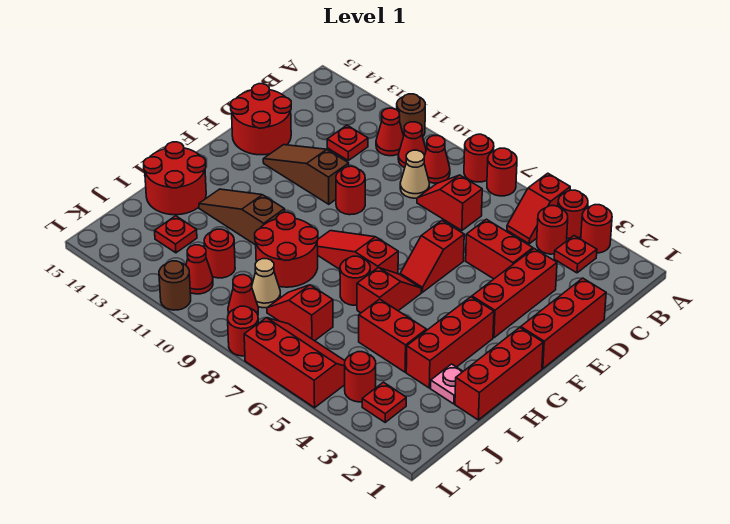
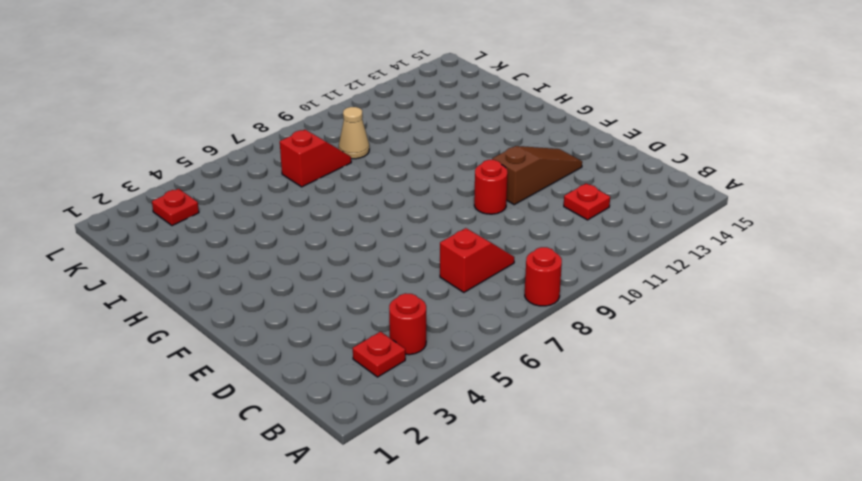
none -> red 1x1 round brick [581,205,612,253]
none -> red 1x1 round brick [558,190,588,238]
none -> red 1x2 slope [507,173,570,244]
none -> red 1x1 round brick [487,148,517,196]

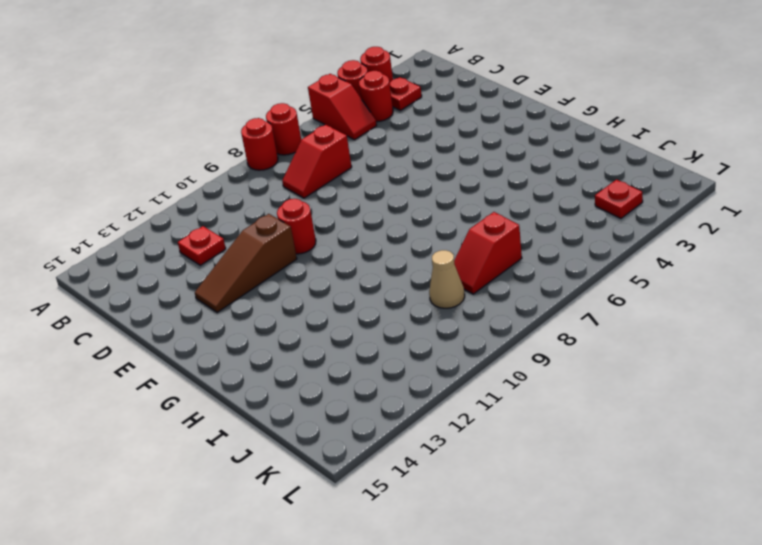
none -> brown 1x1 round brick [397,94,425,136]
none -> red 1x1 cone [424,135,450,183]
none -> red 1x1 cone [398,122,426,168]
none -> red 1x1 cone [376,108,404,156]

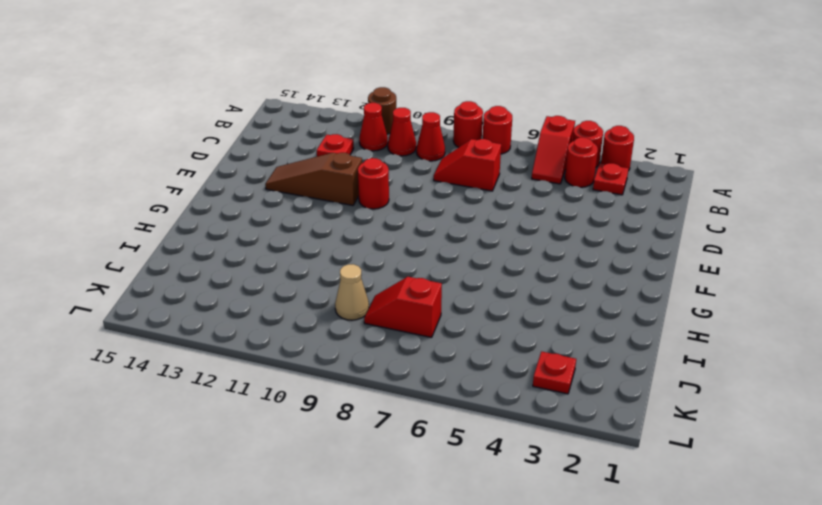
none -> tan 1x1 cone [400,150,429,198]
none -> red 1x3 brick [521,278,606,369]
none -> red 1x3 brick [472,249,557,338]
none -> red 1x2 brick [466,219,533,279]

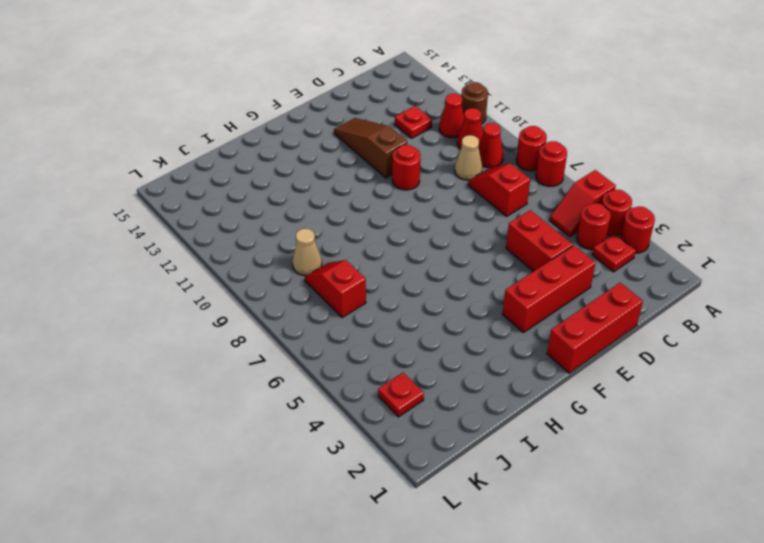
none -> red 2x2 round brick [231,84,291,155]
none -> red 1x2 slope [400,221,464,292]
none -> red 1x3 brick [455,328,543,420]
none -> red 1x3 brick [406,297,494,388]

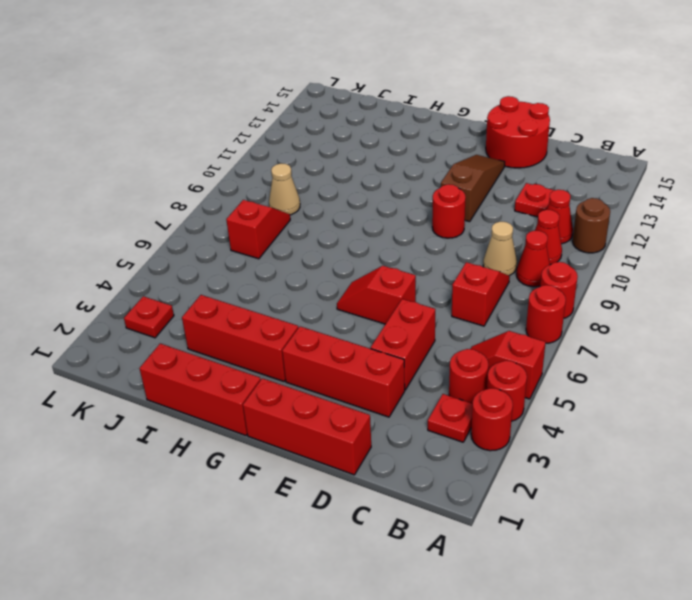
none -> red 1x2 slope [357,268,422,313]
none -> red 1x3 slope [317,231,398,274]
none -> red 1x1 round brick [340,256,370,305]
none -> red 2x2 round brick [255,212,318,287]

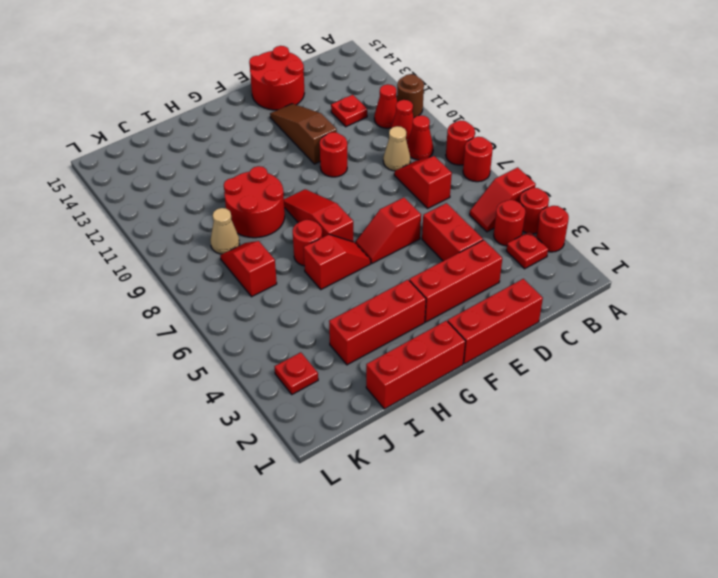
none -> brown 1x3 slope [199,189,285,245]
none -> red 2x2 round brick [144,142,206,215]
none -> pink 1x1 plate [431,364,463,404]
none -> red 1x2 brick [359,299,426,372]

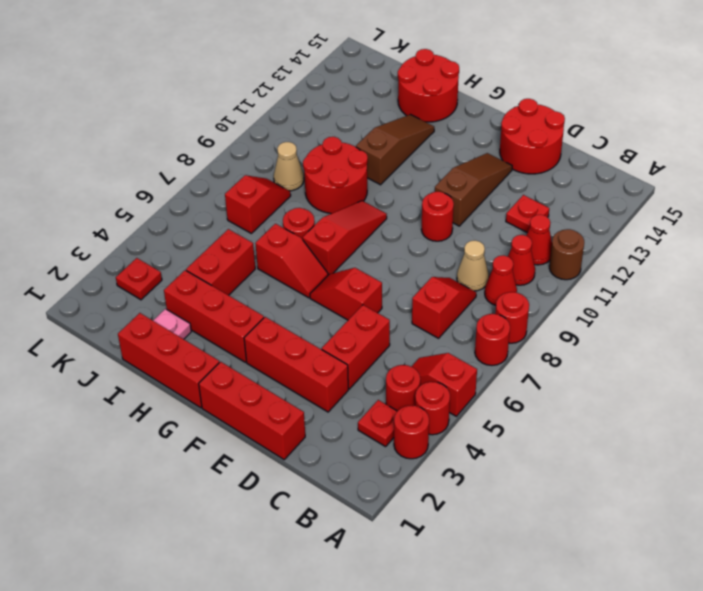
none -> red 1x1 round brick [204,229,235,278]
none -> red 1x1 plate [155,216,197,253]
none -> red 1x1 round brick [345,352,376,402]
none -> red 2x3 slope [244,318,345,408]

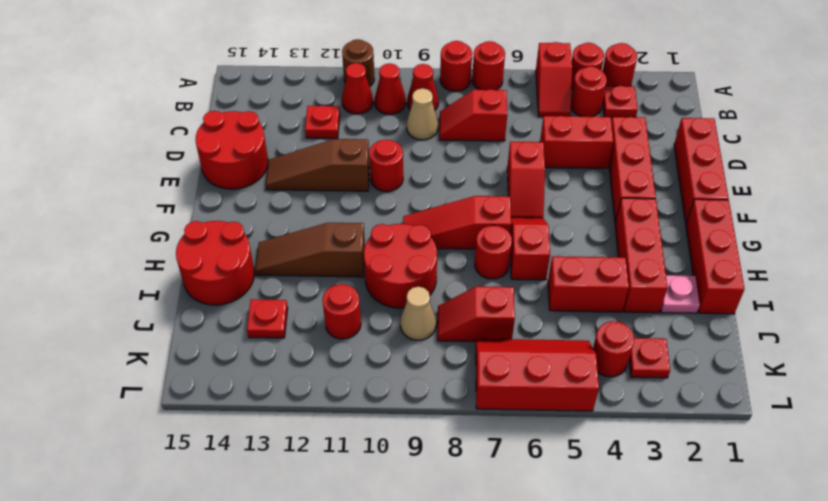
none -> red 1x1 cone [228,275,258,314]
none -> red 1x1 cone [186,245,213,294]
none -> red 1x1 round brick [228,306,258,356]
none -> brown 1x1 round brick [159,261,191,310]

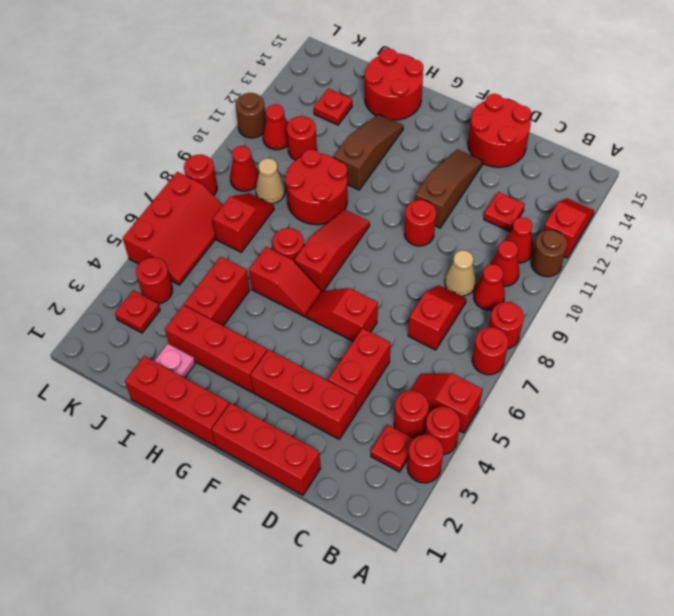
red 1x2 slope [543,198,594,258] -> none

